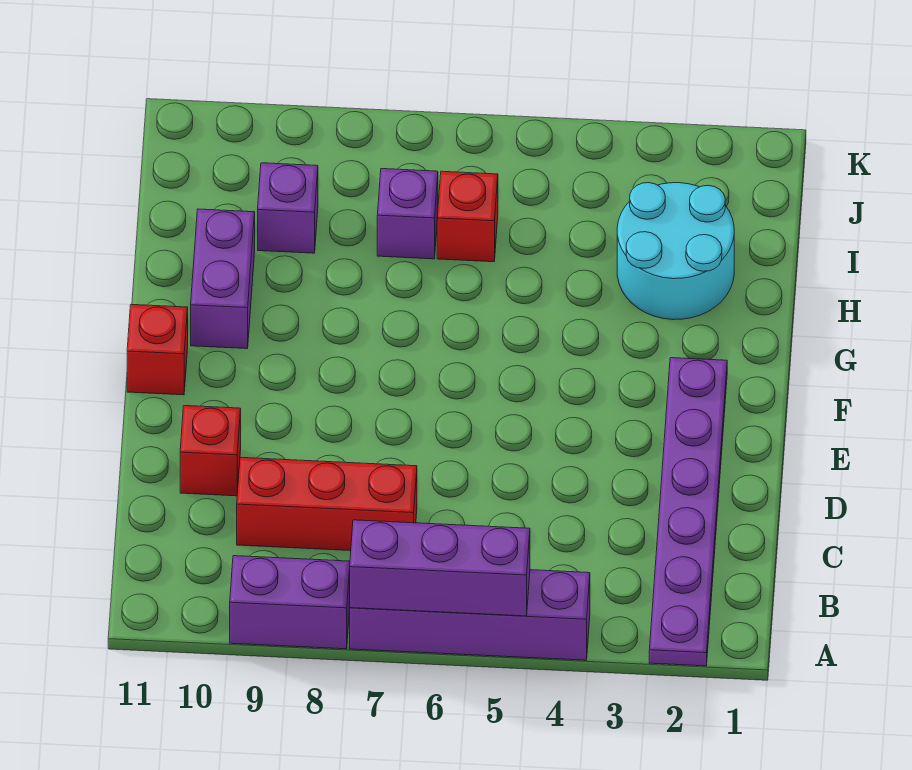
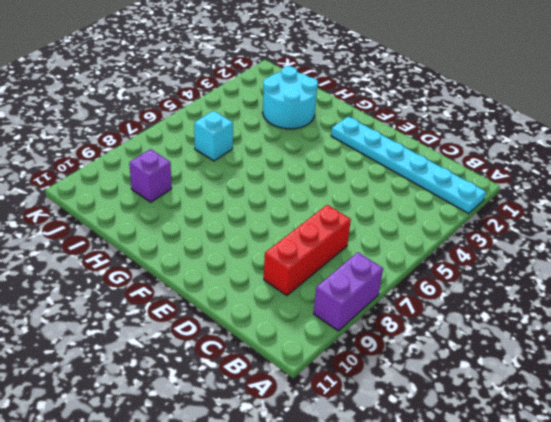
cyan 1x6 plate [331,117,486,214] -> purple 1x6 plate [649,358,727,666]
cyan 1x1 brick [194,111,233,161] -> red 1x1 brick [437,171,498,262]
none -> purple 1x4 brick [350,570,590,660]
none -> red 1x1 brick [180,406,241,496]
none -> red 1x1 brick [127,305,188,395]

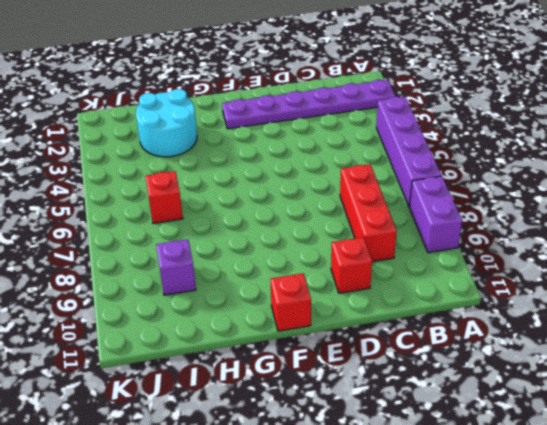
none -> purple 1x2 brick [191,209,255,349]
none -> purple 1x1 brick [377,169,438,259]
none -> purple 1x3 brick [350,520,530,616]

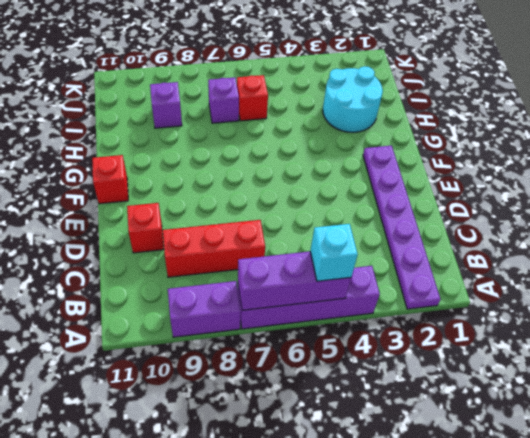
cyan 1x1 brick [310,224,358,281] -> none
none -> purple 1x2 brick [191,209,255,349]

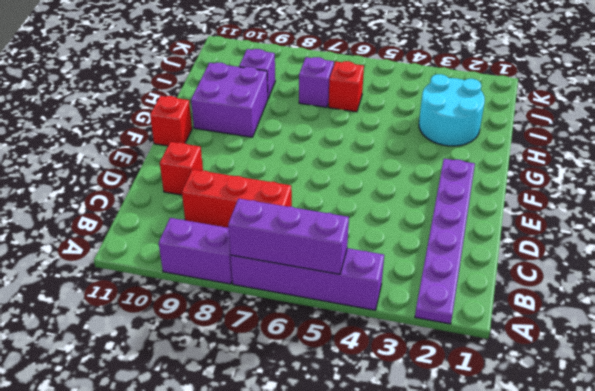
purple 2x2 brick [191,63,268,137] -> purple 1x2 brick [191,209,255,349]

